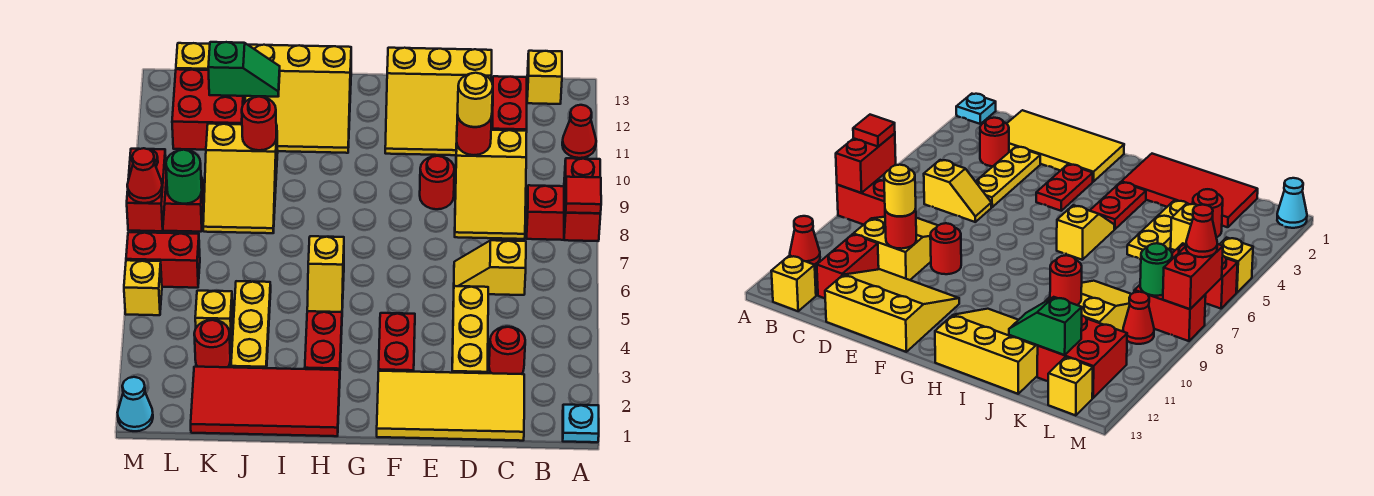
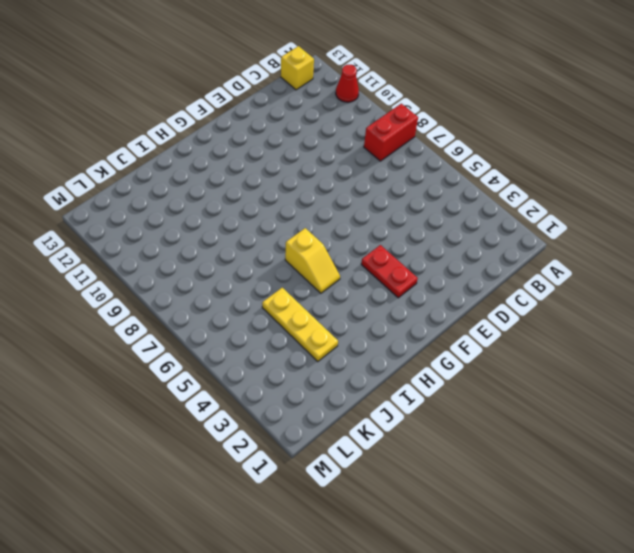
none -> cyan 1x1 plate [563,405,599,442]
none -> yellow 2x4 tile [377,371,524,441]
none -> red 1x1 round brick [489,327,525,374]
none -> yellow 1x2 slope [454,240,526,295]

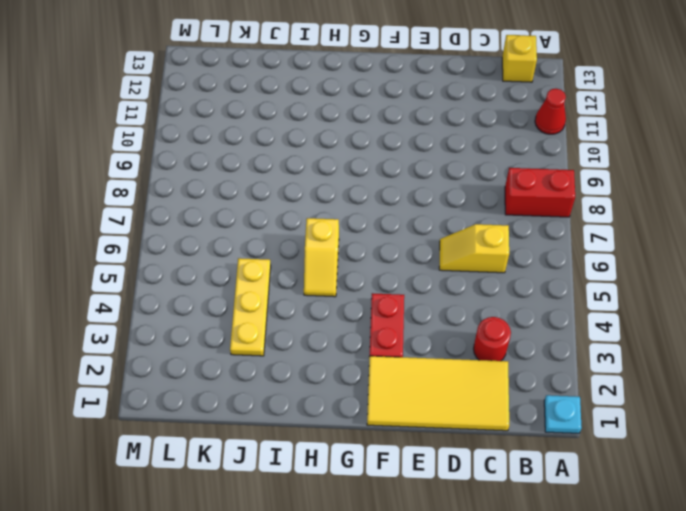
none -> yellow 2x3 slope [455,130,527,239]
none -> red 1x2 brick [492,76,527,131]
none -> yellow 1x3 plate [452,286,488,373]
none -> yellow 3x3 slope [385,48,492,155]

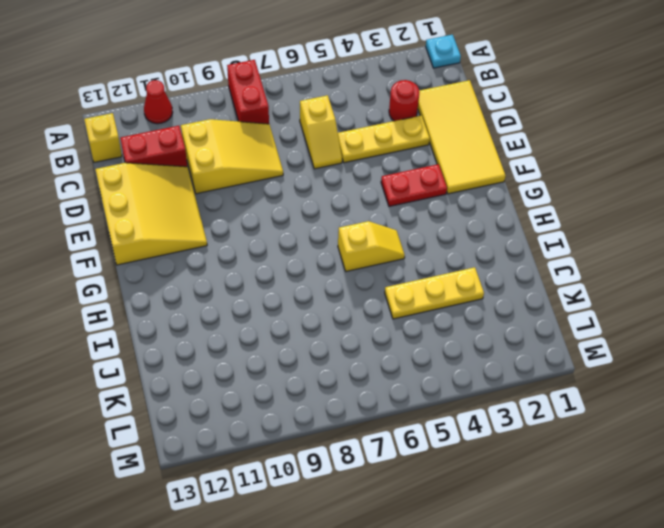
none -> red 1x1 round brick [420,156,454,209]
none -> red 2x4 tile [191,367,340,436]
none -> red 1x2 plate [305,311,342,370]
none -> yellow 3x3 slope [245,45,351,153]

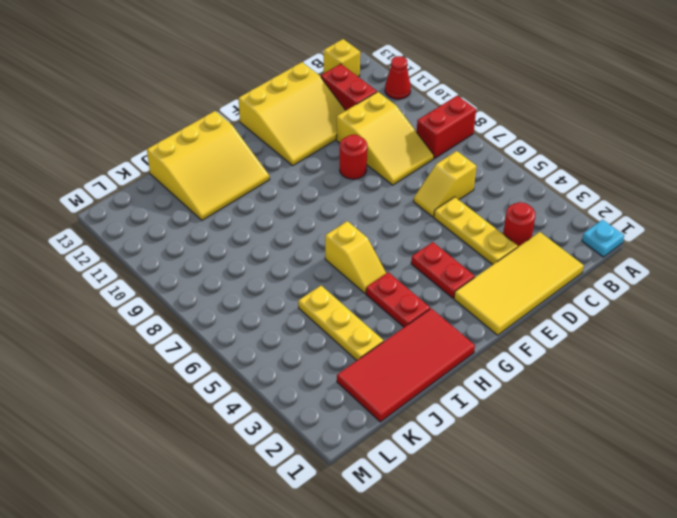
none -> yellow 2x3 slope [203,124,278,233]
none -> red 1x1 round brick [194,320,230,367]
none -> yellow 1x1 brick [195,291,233,346]
none -> red 2x2 brick [172,69,245,150]

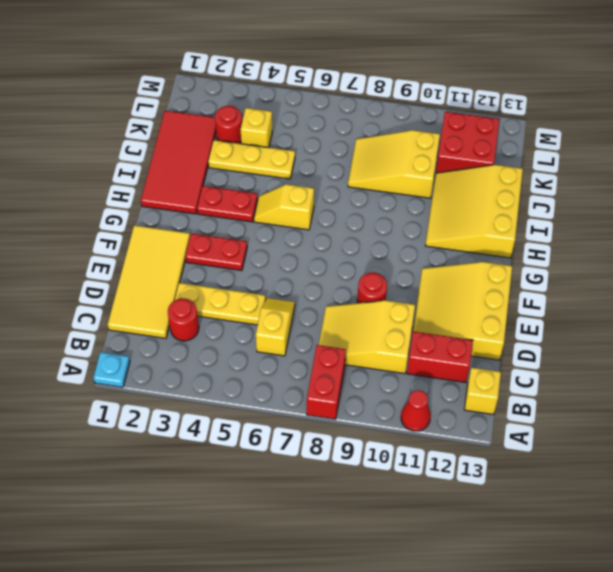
none -> red 1x2 brick [126,232,200,288]
none -> red 1x2 brick [163,178,203,232]
none -> red 1x1 cone [1123,292,1154,344]
none -> yellow 1x1 brick [176,43,210,70]

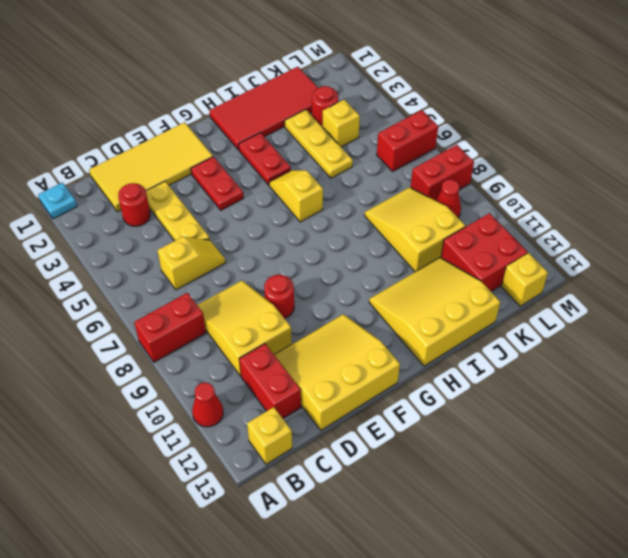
none -> cyan 1x1 cone [117,377,153,431]
none -> yellow 1x1 brick [124,260,162,315]
none -> red 1x2 brick [564,158,601,241]
none -> red 1x1 round brick [457,114,492,155]

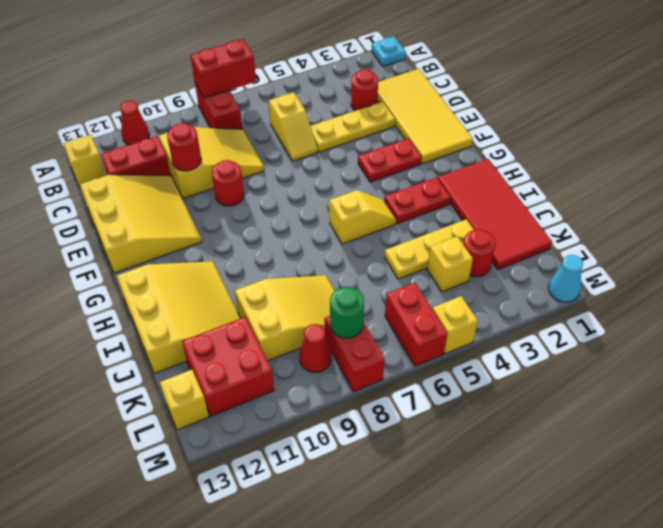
none -> red 1x1 round brick [242,97,276,150]
none -> green 1x2 slope [208,42,280,97]
none -> red 1x2 brick [127,149,166,231]
none -> red 1x1 tile [566,177,601,213]

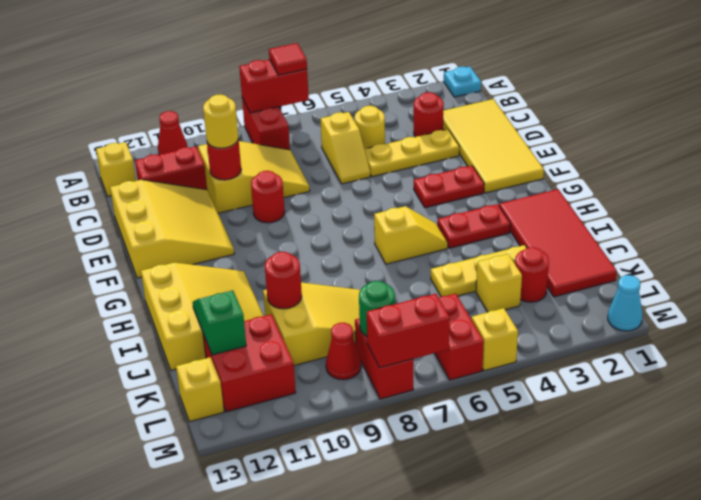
yellow 1x1 round brick [355,106,385,149] -> none
none -> red 1x1 cone [127,148,162,203]

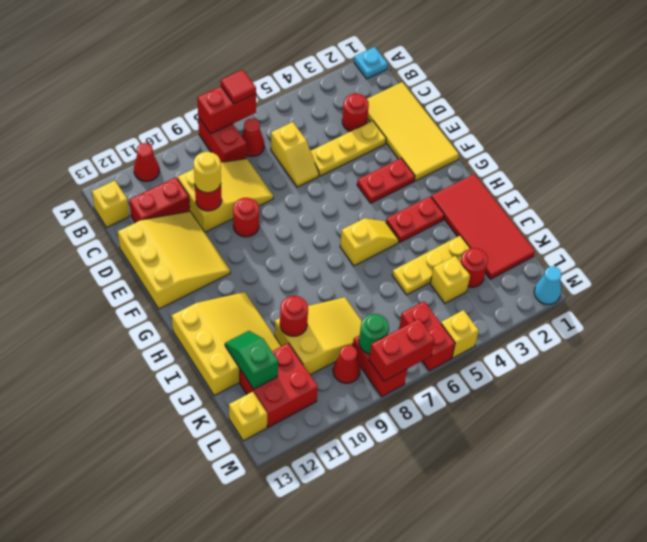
red 1x1 cone [242,118,264,156] -> red 1x1 cone moved to [127,148,162,203]

